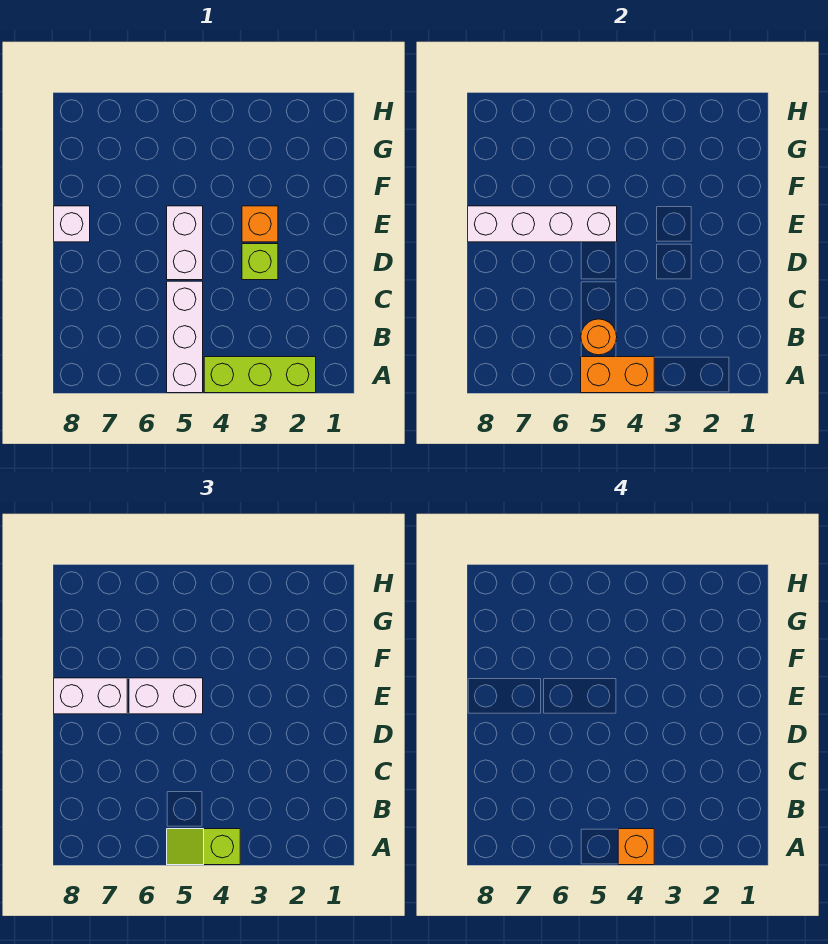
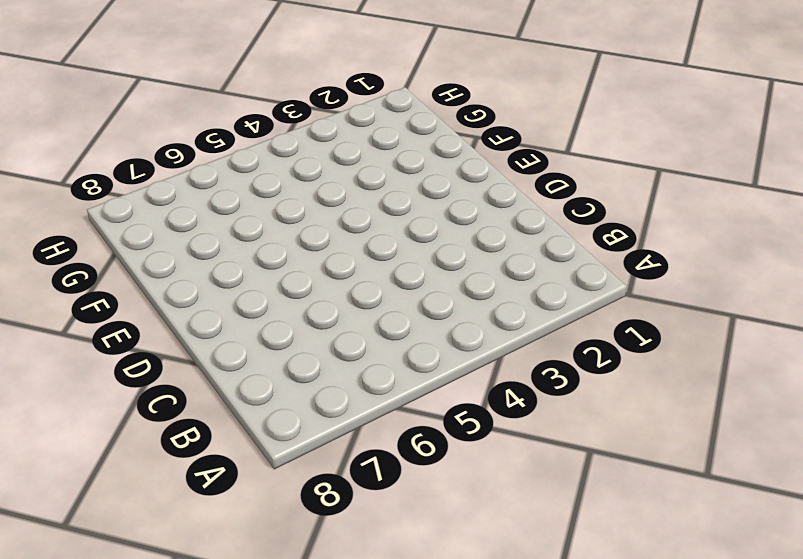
none -> lime 1x3 brick [204,357,316,393]
none -> white 1x3 brick [167,281,203,393]
none -> lime 1x1 brick [242,244,278,280]

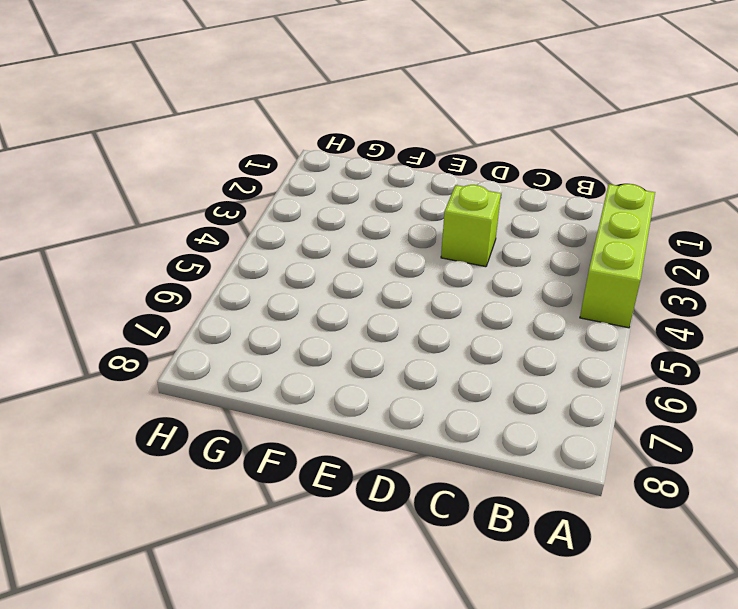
none -> white 1x3 brick [167,281,203,393]
none -> white 1x2 brick [167,206,203,280]
none -> orange 1x1 brick [242,206,278,242]

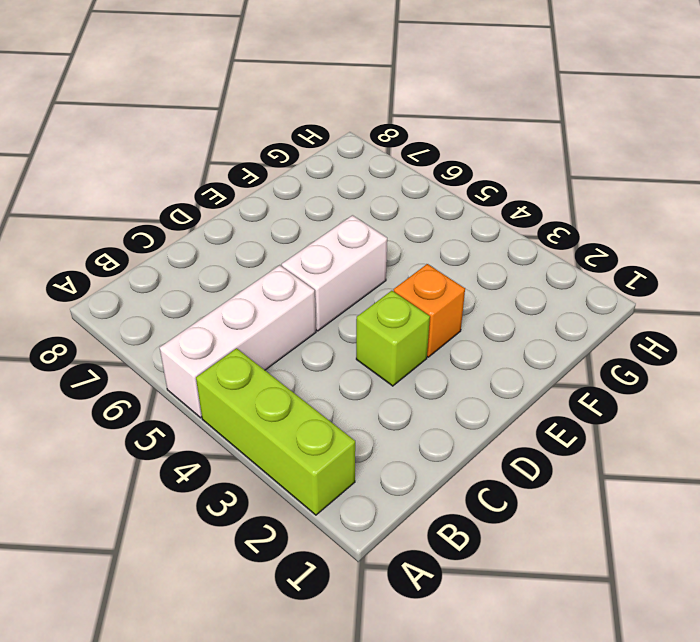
none -> white 1x1 brick [54,206,90,242]
none -> orange 1x2 brick [581,357,654,393]
none -> orange 1x1 round brick [581,319,617,355]

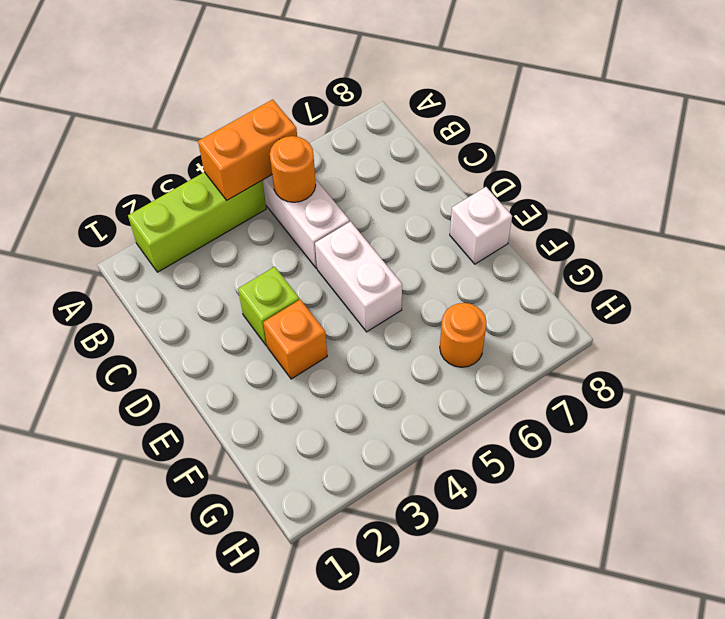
orange 1x1 round brick [440,303,487,367] -> none
none -> white 1x4 brick [468,206,617,242]
none -> lime 1x2 slope [167,829,240,865]
none -> white 1x2 brick [129,678,203,714]

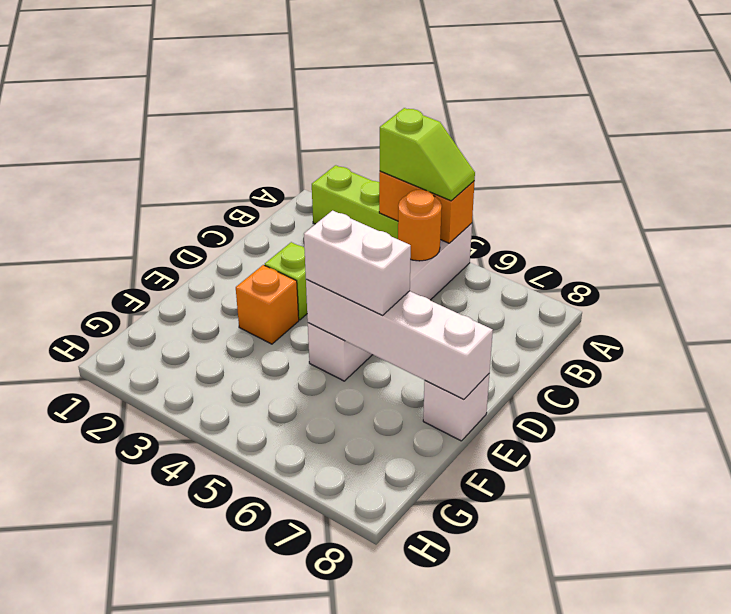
none -> white 1x2 brick [54,678,127,714]
none -> orange 1x1 brick [618,829,654,865]

